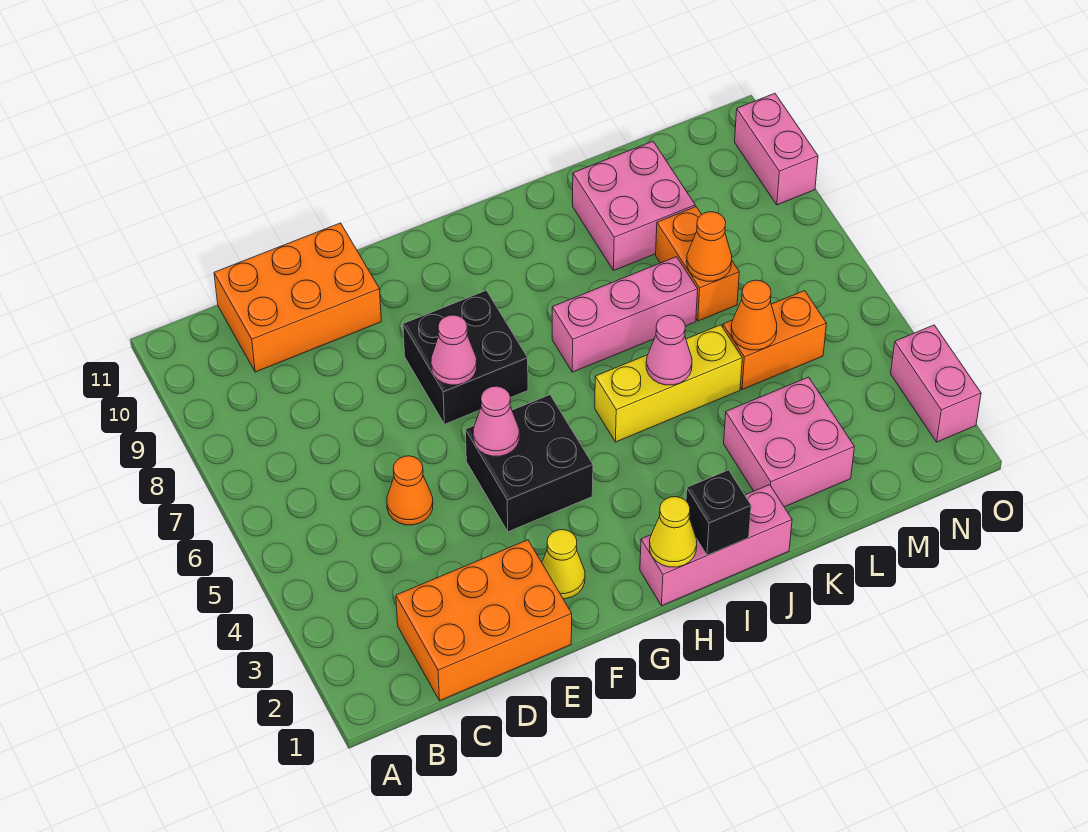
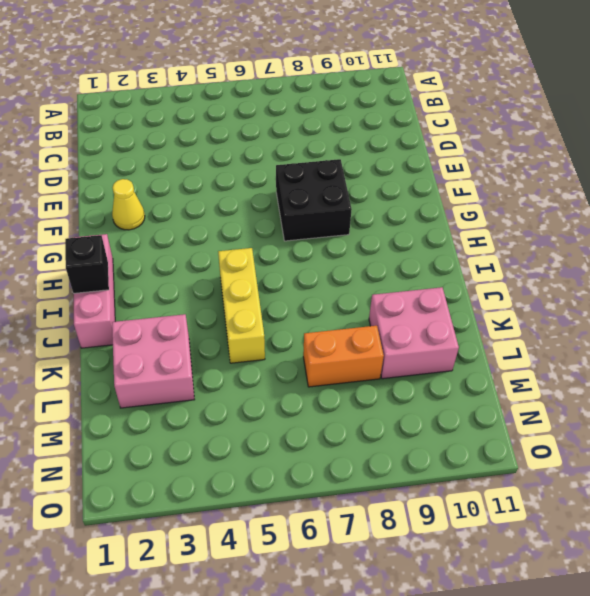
none -> orange 2x3 brick [396,540,572,701]
none -> orange 2x3 brick [214,223,381,372]
none -> orange 1x1 cone [387,456,433,525]

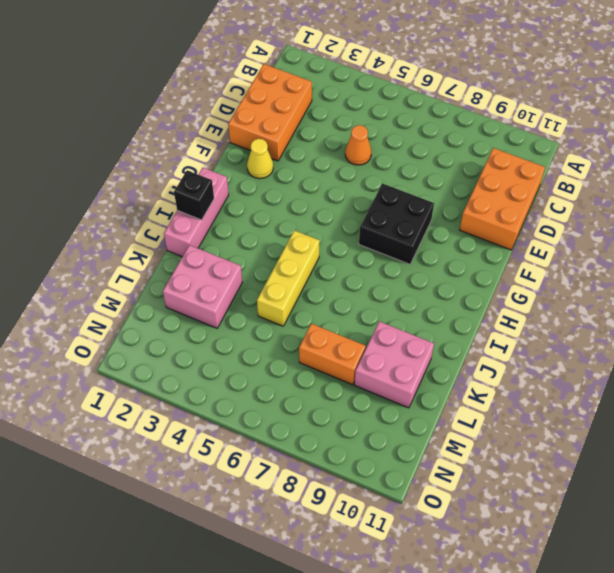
none -> black 2x2 brick [465,395,593,532]
none -> pink 1x3 brick [552,257,698,372]
none -> orange 1x2 brick [723,291,827,390]

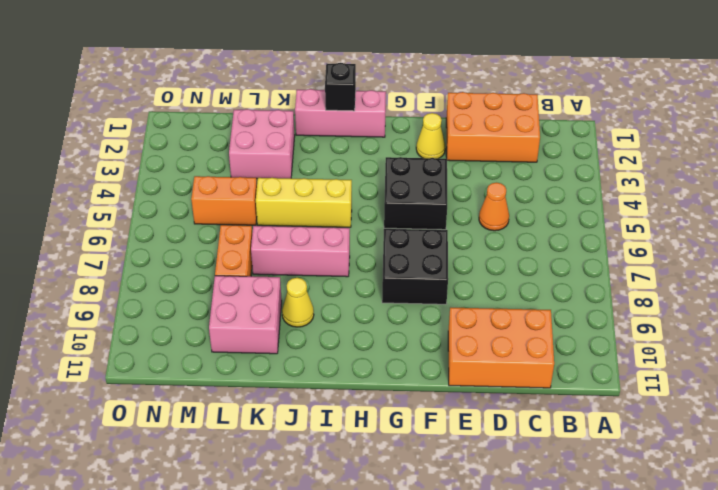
yellow 1x1 cone [282,278,314,327] -> yellow 1x1 cone moved to [650,497,697,567]
none -> pink 1x2 brick [891,325,981,442]
none -> pink 1x2 brick [735,93,818,205]
none -> pink 1x1 cone [473,386,519,456]

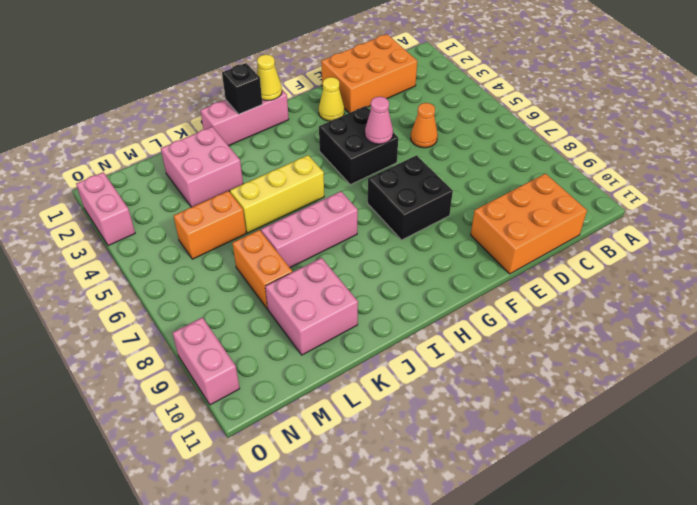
none -> pink 1x1 cone [431,315,477,385]
none -> pink 1x1 cone [646,315,692,385]
none -> orange 1x1 cone [731,280,777,350]

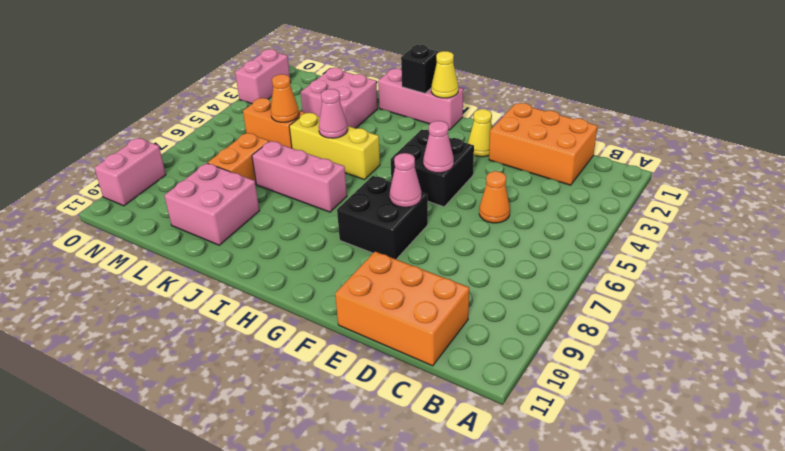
none -> orange 1x1 cone [687,212,732,281]

